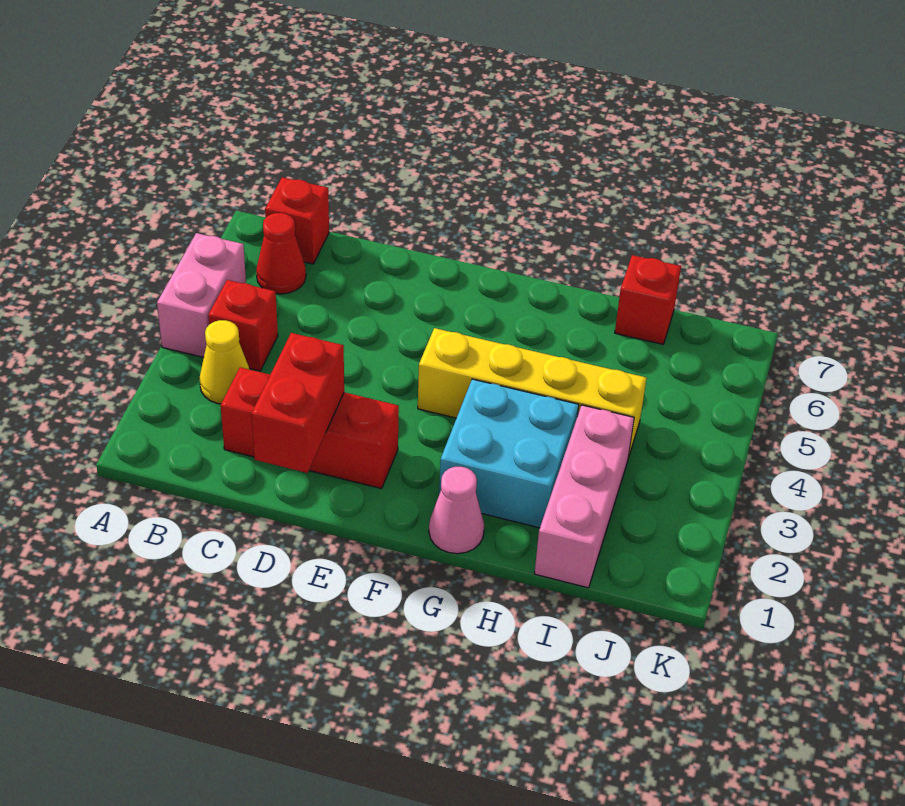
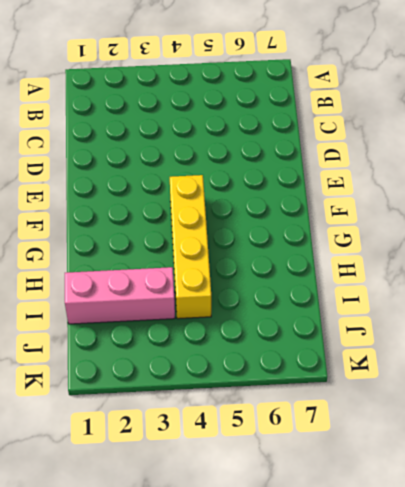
none -> pink 1x2 brick [157,233,246,357]
none -> yellow 1x1 cone [200,320,250,404]
none -> red 1x1 brick [208,280,278,371]

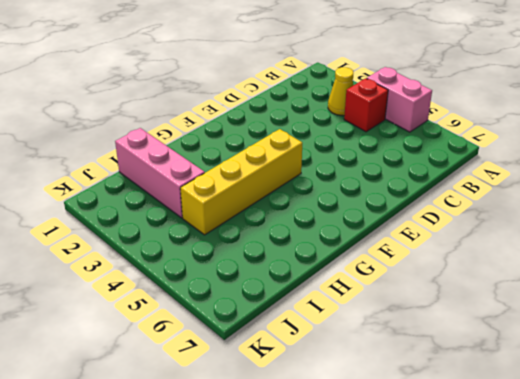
none -> red 1x1 cone [256,213,306,294]
none -> red 1x1 brick [265,177,329,264]
none -> red 1x3 brick [221,367,399,489]

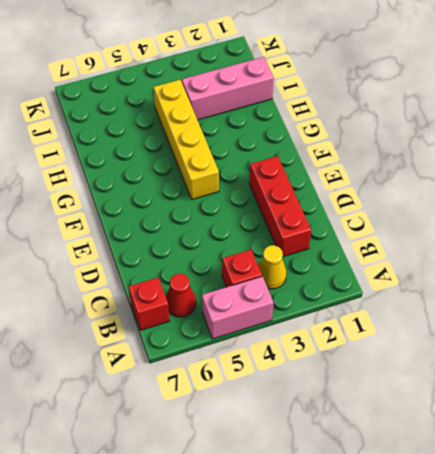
none -> pink 1x1 cone [429,467,484,554]
none -> cyan 2x2 brick [439,379,579,528]
none -> red 1x1 brick [615,255,681,344]

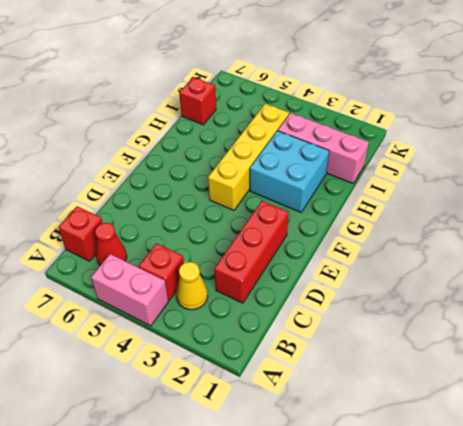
none -> pink 1x1 cone [429,467,484,554]
none -> red 1x2 brick [251,333,344,473]

